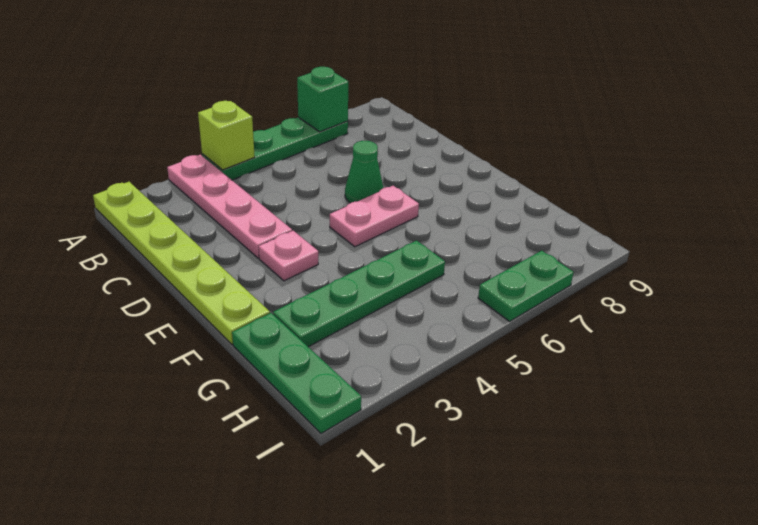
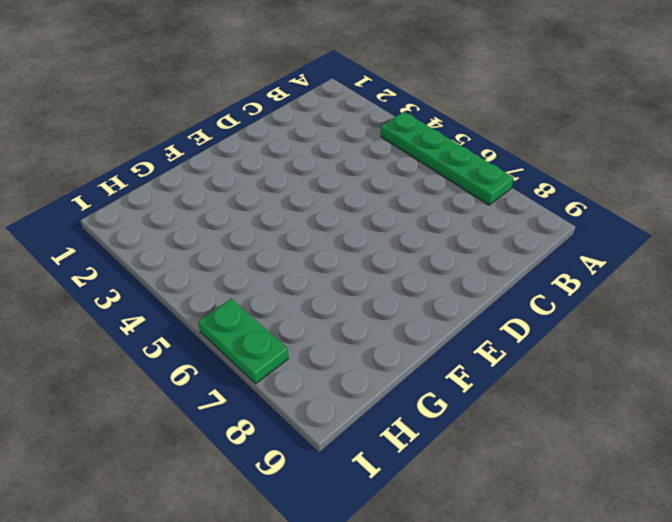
none -> lime 1x6 plate [93,182,270,345]
none -> pink 1x4 plate [167,155,292,258]

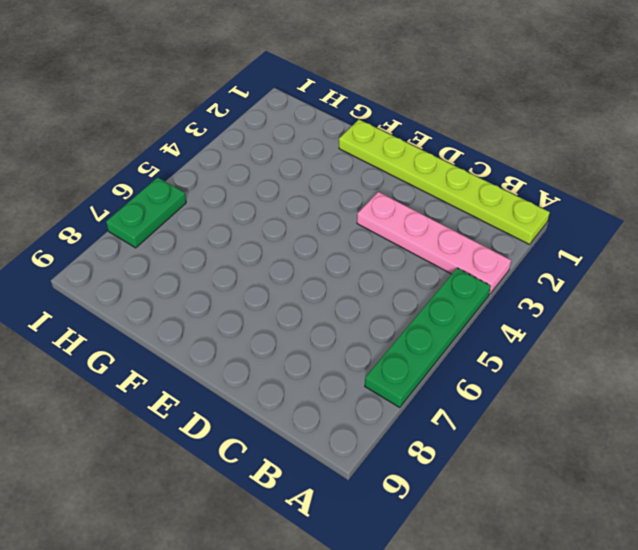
none -> green 1x1 cone [345,141,383,203]
none -> pink 1x1 plate [259,231,318,281]

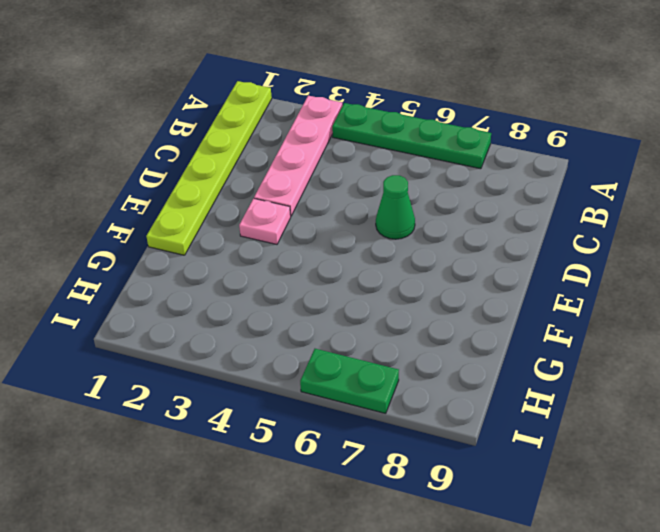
none -> pink 1x2 plate [330,186,419,247]
none -> green 1x3 plate [232,313,361,433]

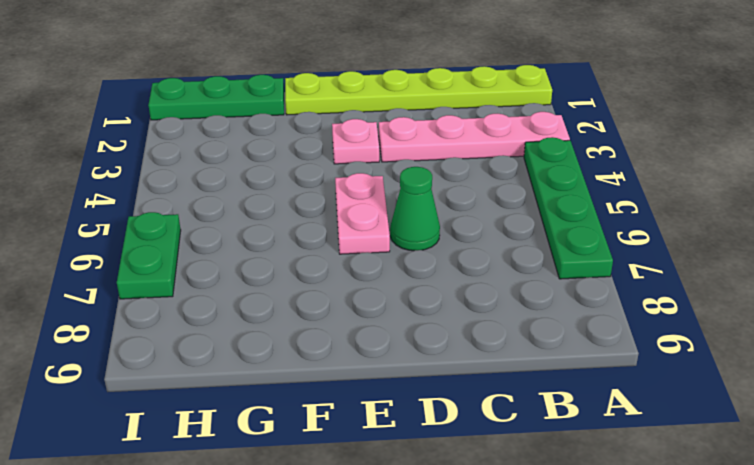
none -> green 1x4 plate [273,241,445,347]
none -> lime 1x1 brick [198,101,255,170]

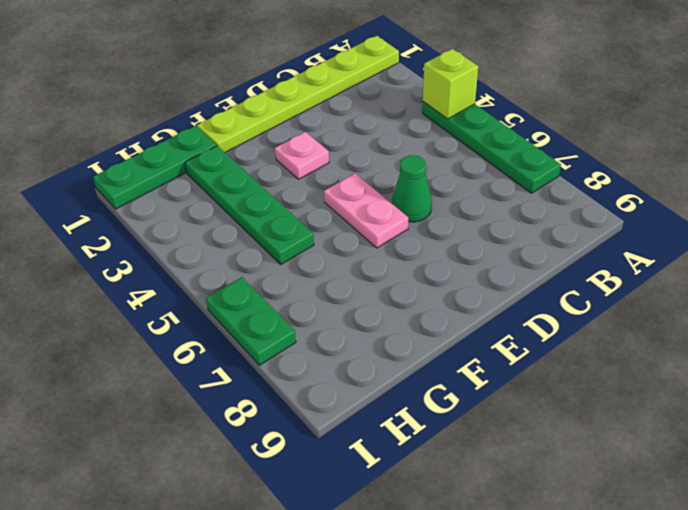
none -> pink 1x4 plate [167,155,292,258]
none -> green 1x1 brick [297,67,348,132]

